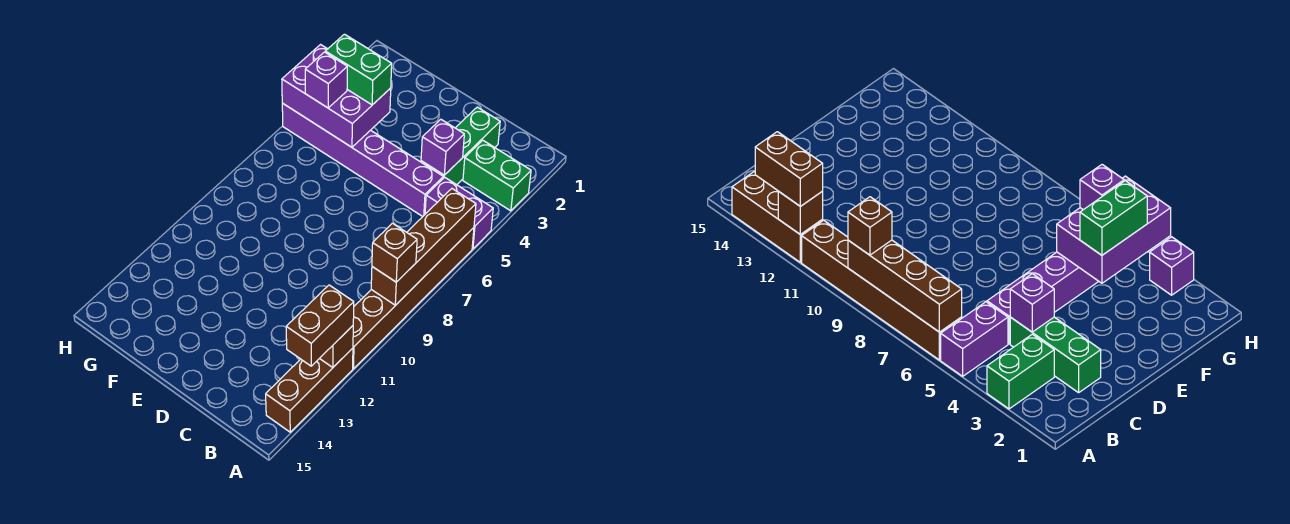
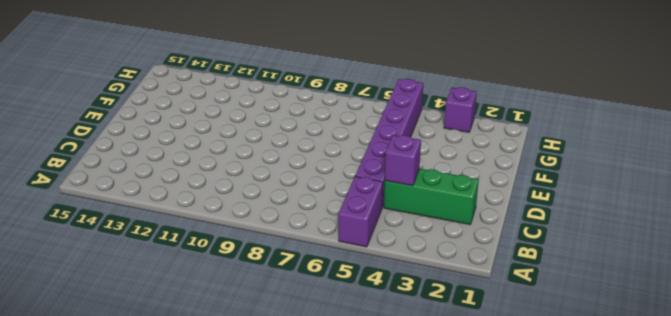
none -> green 1x2 brick [463,140,531,211]
none -> brown 1x6 brick [353,228,474,369]
none -> brown 1x3 brick [266,348,353,432]

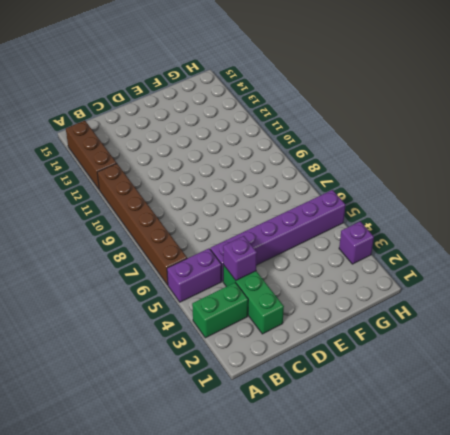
none -> brown 1x4 brick [371,189,476,305]
none -> brown 1x1 brick [319,326,353,367]
none -> purple 2x3 brick [282,45,391,147]

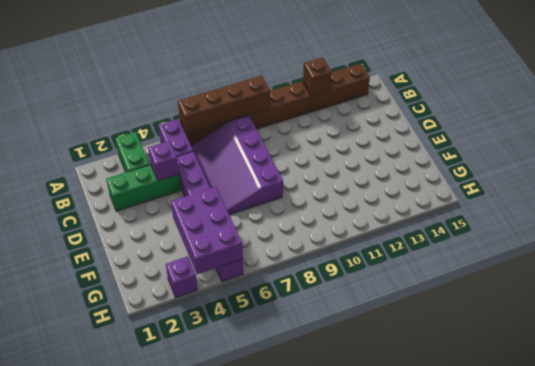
purple 3x4 slope [191,116,283,215] -> none
none -> brown 1x1 brick [372,223,417,282]
none -> brown 1x2 brick [286,285,354,366]
none -> green 1x2 brick [325,34,392,105]

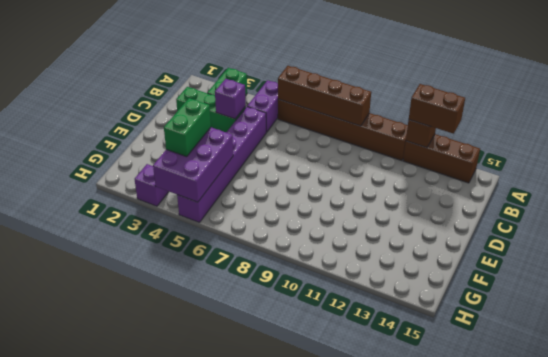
none -> brown 1x1 brick [372,223,417,282]
none -> purple 1x1 brick [305,52,347,108]

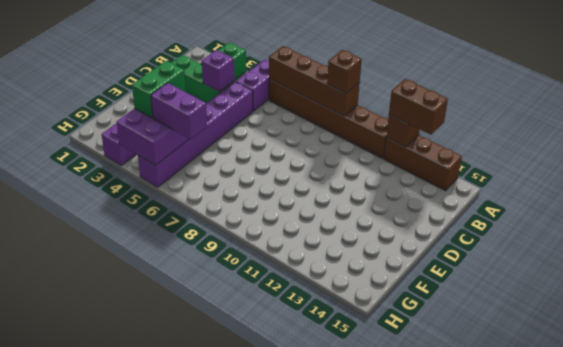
purple 1x2 brick [151,83,207,139] -> purple 1x1 brick [305,52,347,108]

